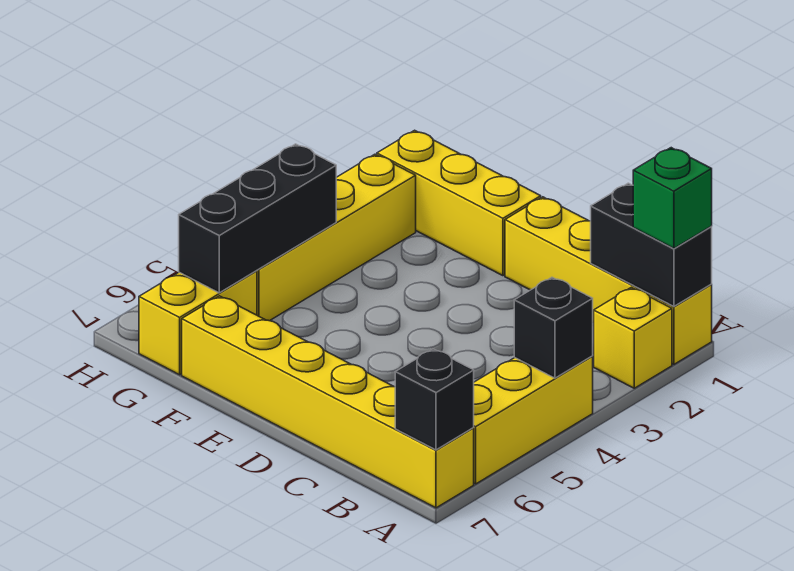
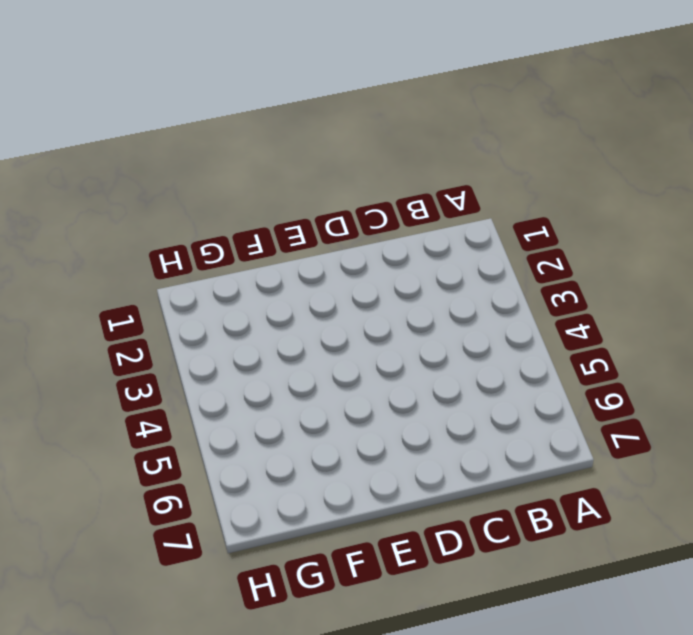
none -> yellow 1x4 brick [505,197,712,364]
none -> yellow 1x1 brick [594,287,672,388]
none -> yellow 1x3 brick [474,356,593,484]

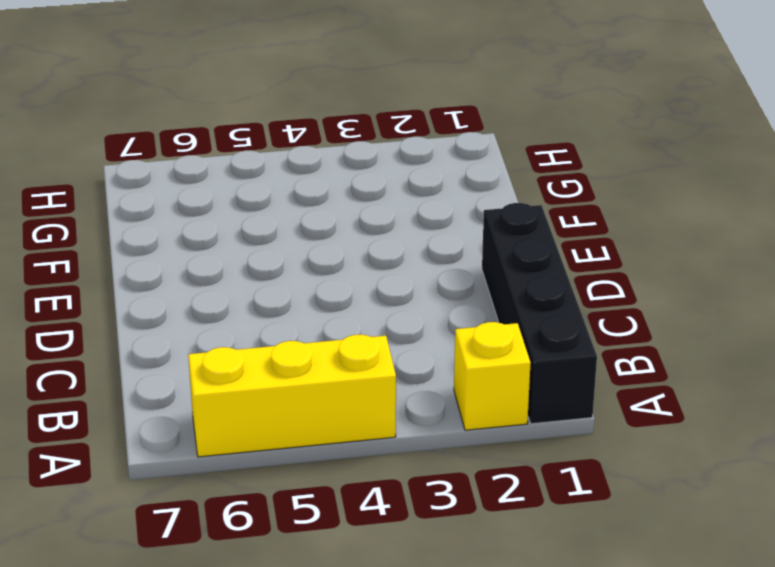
black 1x4 brick [482,203,597,424] -> yellow 1x4 brick [505,197,712,364]
none -> yellow 1x6 brick [182,296,474,508]
none -> yellow 1x3 brick [377,130,541,276]
none -> yellow 1x4 brick [257,154,416,321]

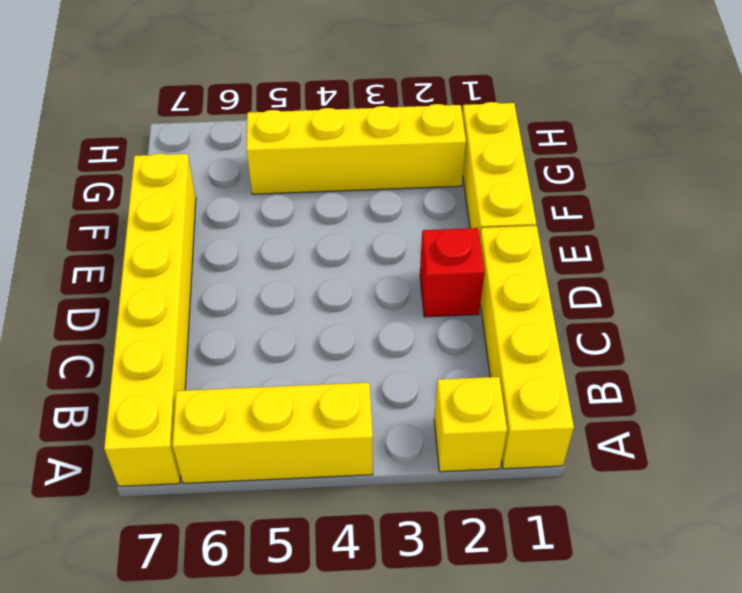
red 1x1 brick [420,228,484,317] -> none
none -> yellow 1x2 brick [139,271,257,375]
none -> black 1x2 brick [591,183,712,306]
none -> black 1x1 brick [514,277,593,378]

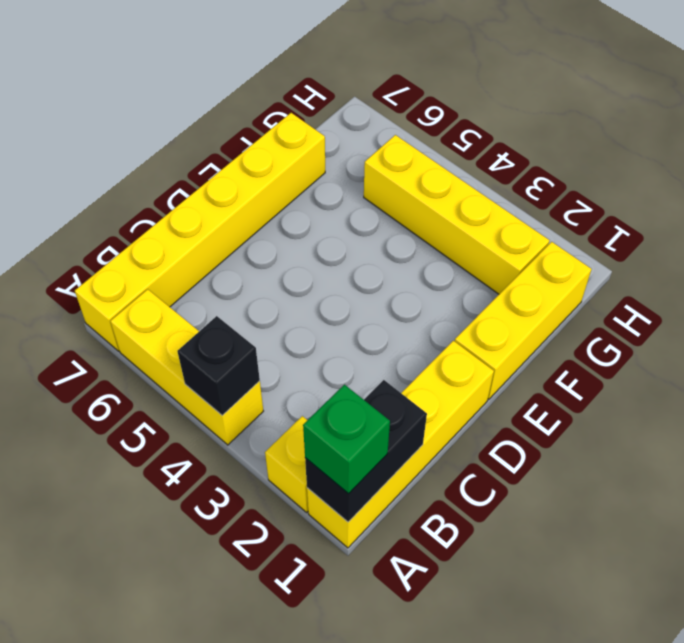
none -> yellow 1x2 brick [139,271,257,375]
none -> black 1x1 brick [395,349,474,450]
none -> black 1x3 brick [179,144,336,293]

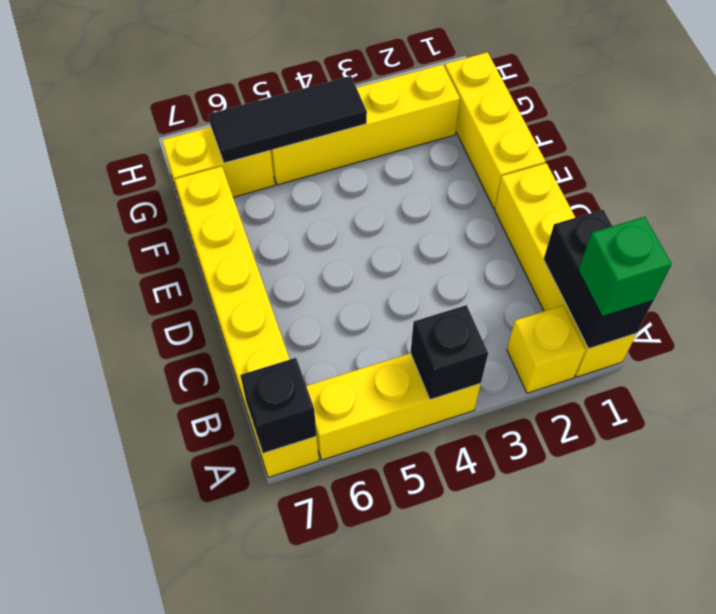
black 1x3 tile [209,76,367,163] -> black 1x3 brick [179,144,336,293]

